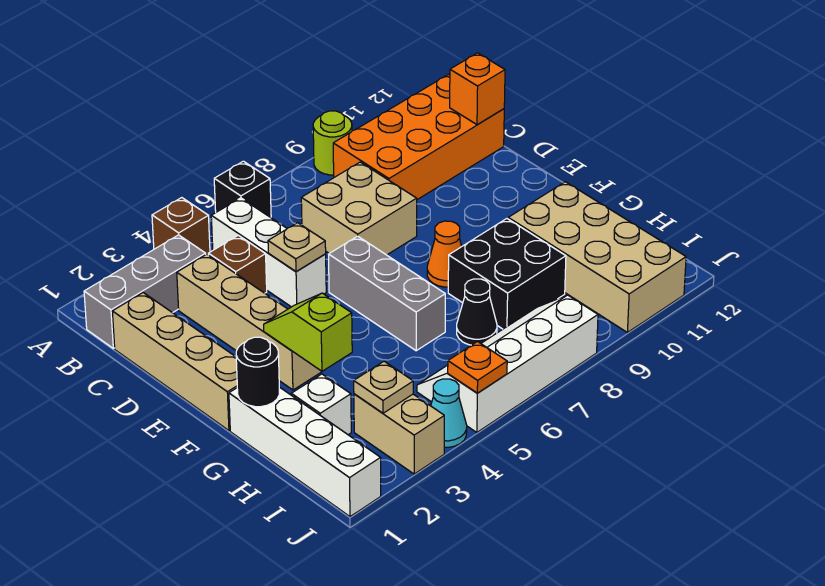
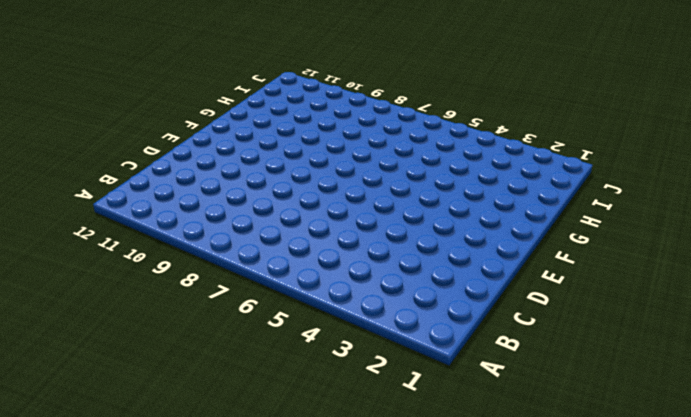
none -> brown 1x1 brick [152,198,210,254]
none -> black 1x1 brick [214,161,271,217]
none -> lime 1x1 round brick [313,111,352,175]

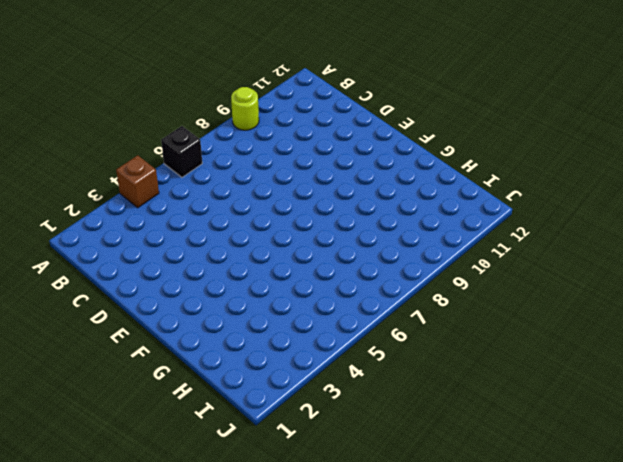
none -> grey 1x3 brick [84,235,206,348]
none -> white 1x3 brick [211,198,326,307]
none -> orange 2x4 brick [333,75,504,200]

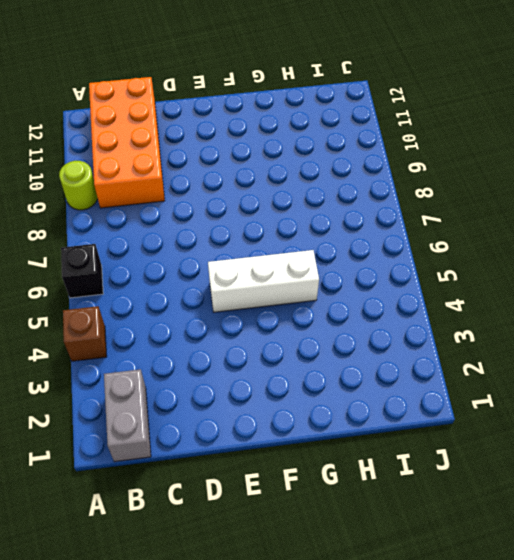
grey 1x2 brick [104,369,151,462] -> grey 1x3 brick [84,235,206,348]
white 1x3 brick [208,250,319,312] -> white 1x3 brick moved to [211,198,326,307]
none -> tan 1x4 brick [112,293,237,430]
none -> tan 1x4 brick [177,254,322,390]
none -> brown 1x1 brick [208,235,267,293]

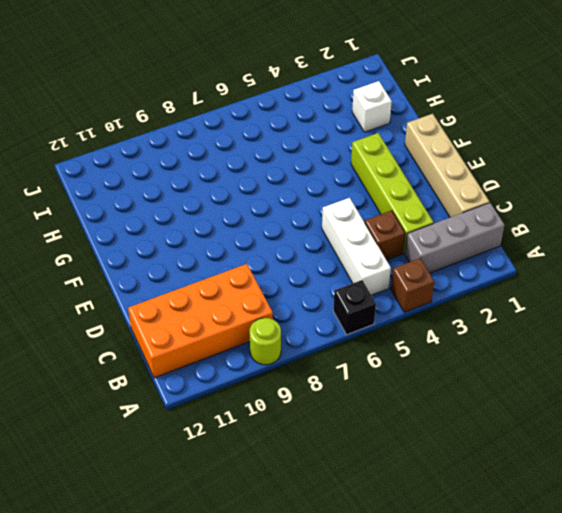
lime 1x4 brick [351,133,434,253] -> tan 1x4 brick [177,254,322,390]
none -> tan 2x2 brick [301,162,417,255]
none -> grey 1x3 brick [329,236,445,351]
none -> orange 1x1 cone [427,221,462,287]

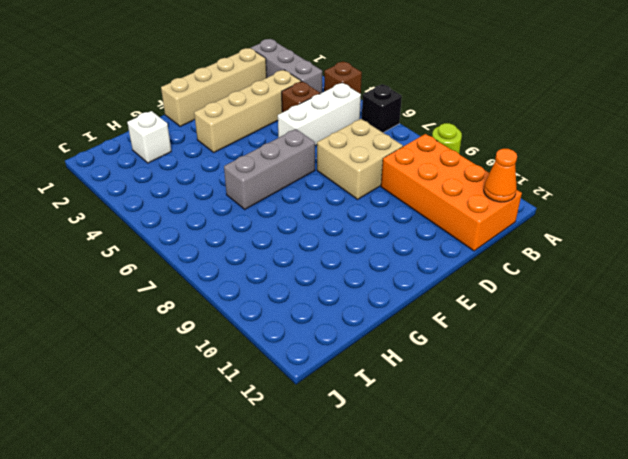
orange 1x1 cone [484,149,517,202] -> orange 1x1 cone moved to [427,221,462,287]
none -> white 1x4 brick [229,387,381,517]
none -> black 2x2 brick [448,219,566,329]
none -> tan 2x4 brick [508,182,686,332]

